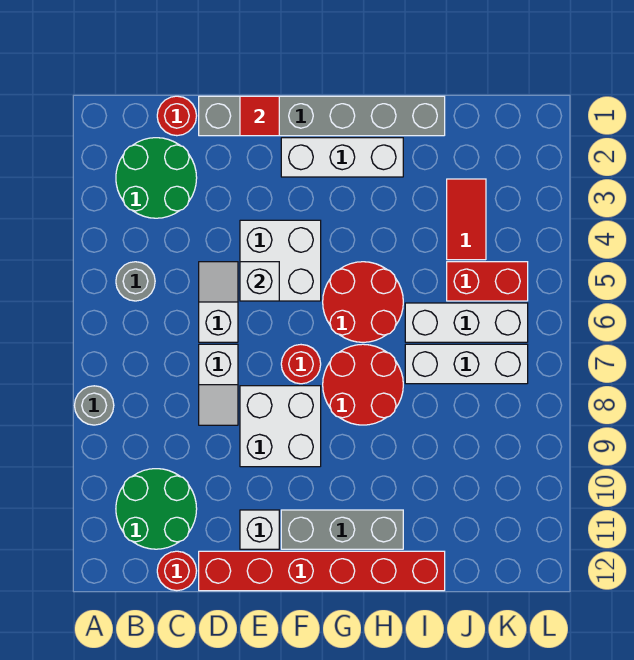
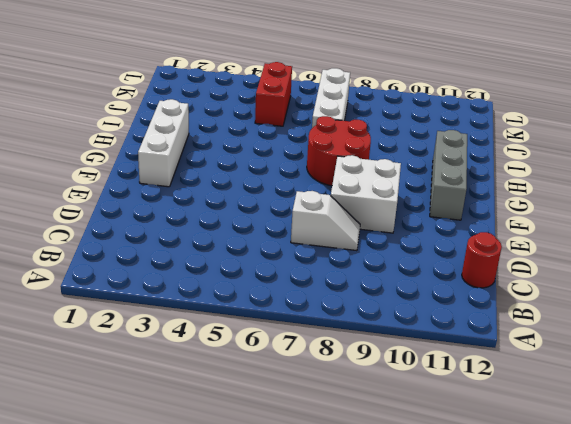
none -> grey 1x1 round brick [75,386,114,425]
none -> green 2x2 round brick [116,138,197,218]
none -> grey 1x1 round brick [116,262,155,301]

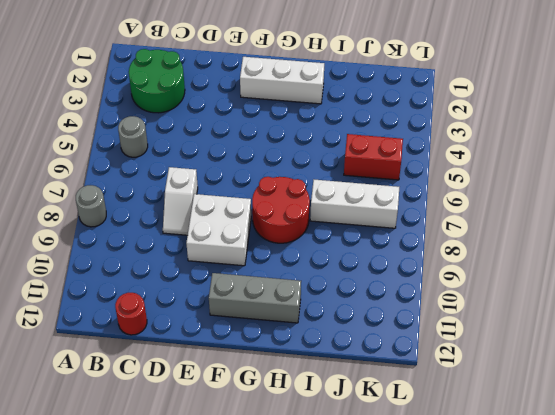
none -> green 2x2 round brick [116,469,197,549]
none -> red 1x1 round brick [157,96,197,136]
none -> grey 1x6 brick [199,96,445,136]

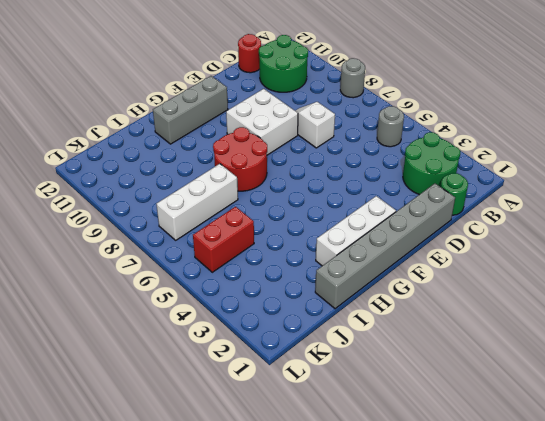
green 1x1 round brick [441,173,468,215] -> red 1x1 round brick [157,96,197,136]
none -> white 1x2 slope [199,262,238,342]
none -> red 1x6 brick [199,551,445,591]
none -> white 2x2 brick [240,220,321,301]

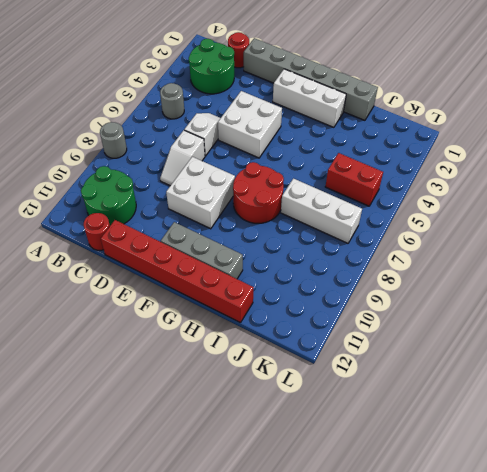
none -> white 1x1 brick [240,510,279,549]
none -> red 1x1 round brick [281,345,321,384]
none -> red 2x2 round brick [323,262,403,342]

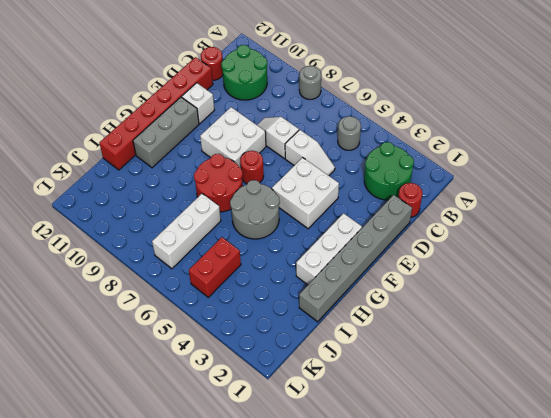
grey 2x2 round brick [230,180,280,239] -> red 2x2 round brick [323,262,403,342]
none -> white 1x3 brick [405,303,528,342]
none -> red 1x2 tile [447,179,486,260]
none -> red 1x1 tile [240,96,279,136]

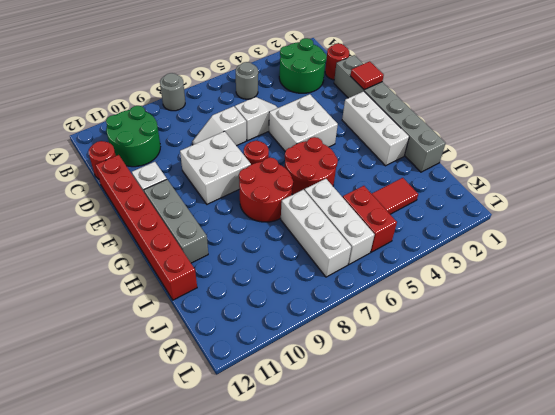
none -> white 1x1 brick [240,262,279,301]

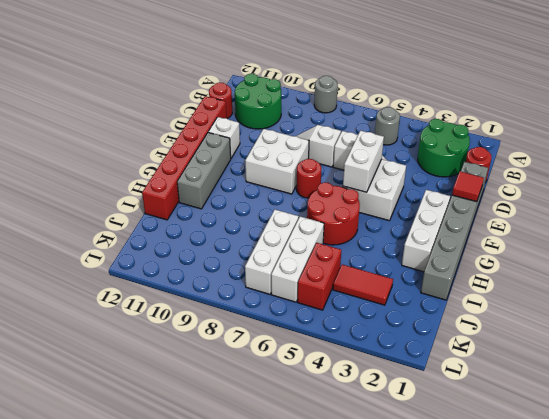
white 1x2 brick [343,131,384,192] -> white 1x1 brick [240,262,279,301]
none -> red 2x2 round brick [323,344,403,425]

